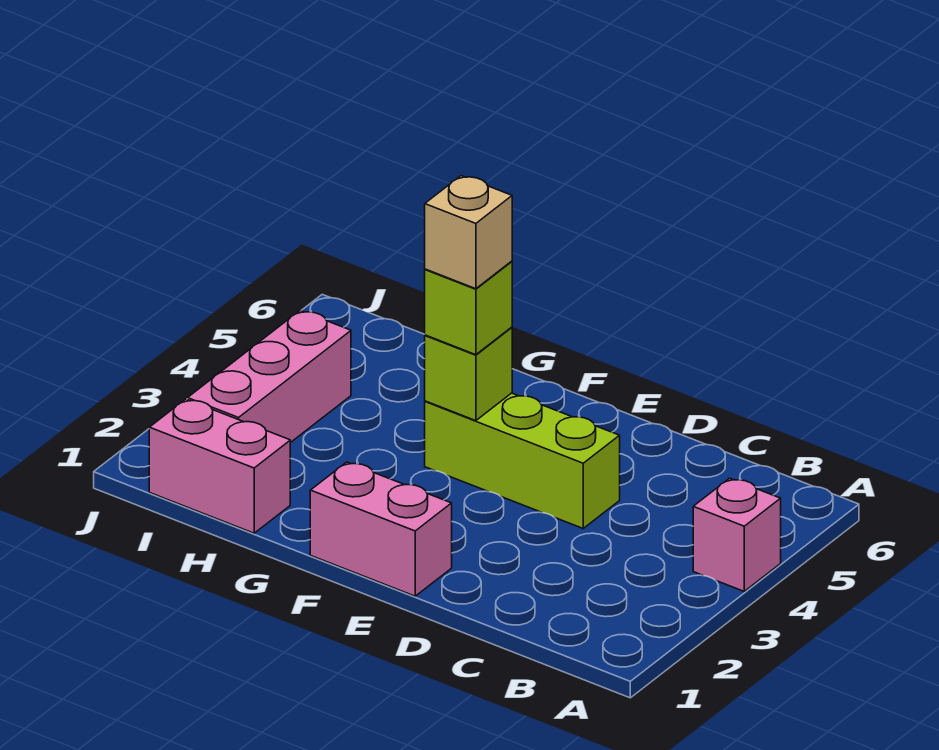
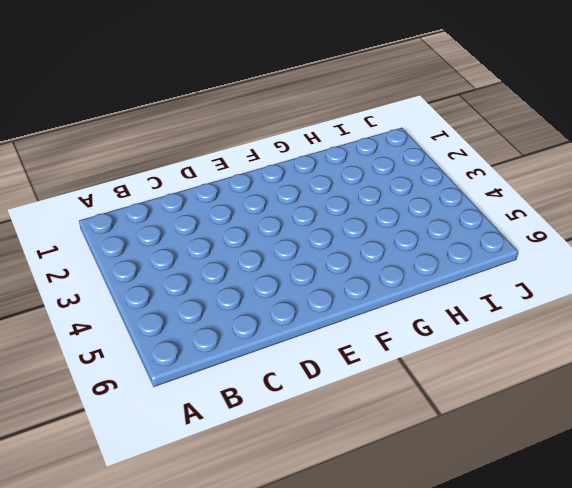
none -> pink 1x1 brick [693,478,781,591]
none -> lime 1x3 brick [425,393,620,528]

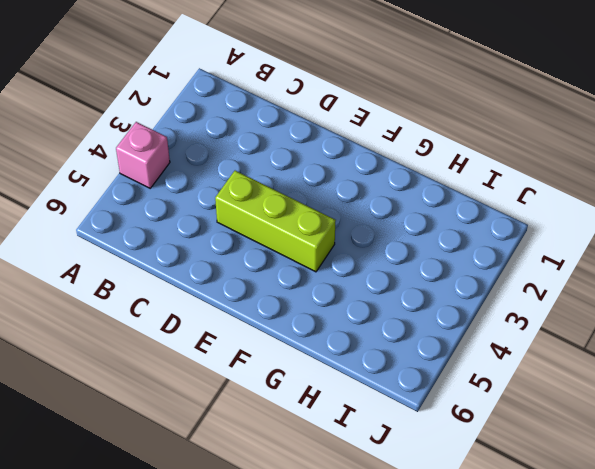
none -> pink 1x2 brick [310,462,452,596]
none -> pink 1x2 brick [149,399,290,533]

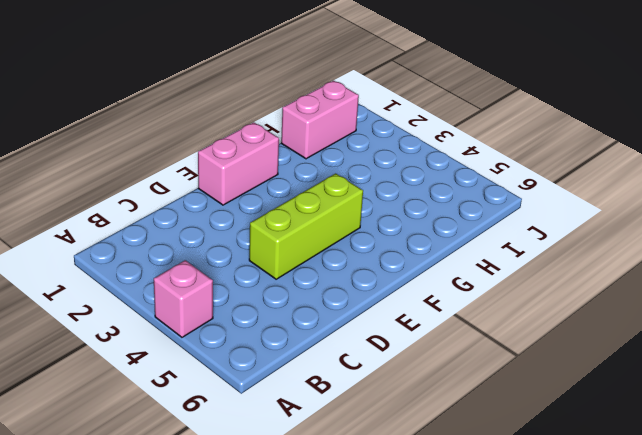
none -> pink 1x3 brick [188,311,351,443]
none -> lime 1x1 brick [425,327,512,421]

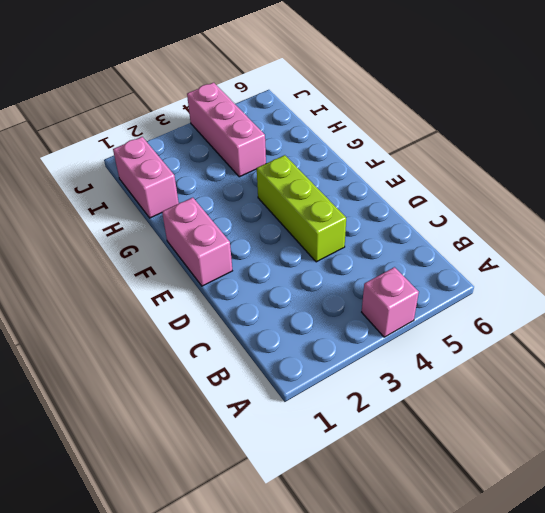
pink 1x3 brick [187,83,266,177] -> pink 1x3 brick turned to [188,311,351,443]
none -> lime 1x1 brick [425,327,512,421]
none -> lime 1x1 brick [425,261,512,355]

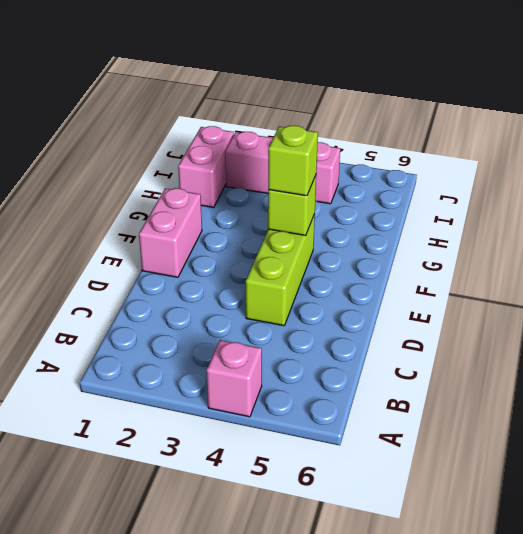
none -> tan 1x1 brick [425,176,512,289]

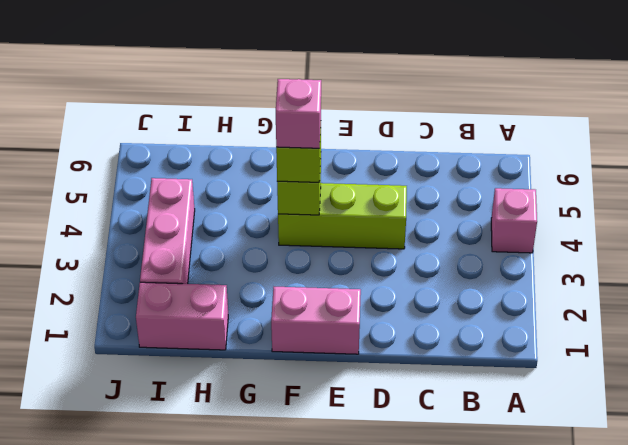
pink 1x1 brick [276,79,321,148] -> tan 1x1 brick [425,176,512,289]

